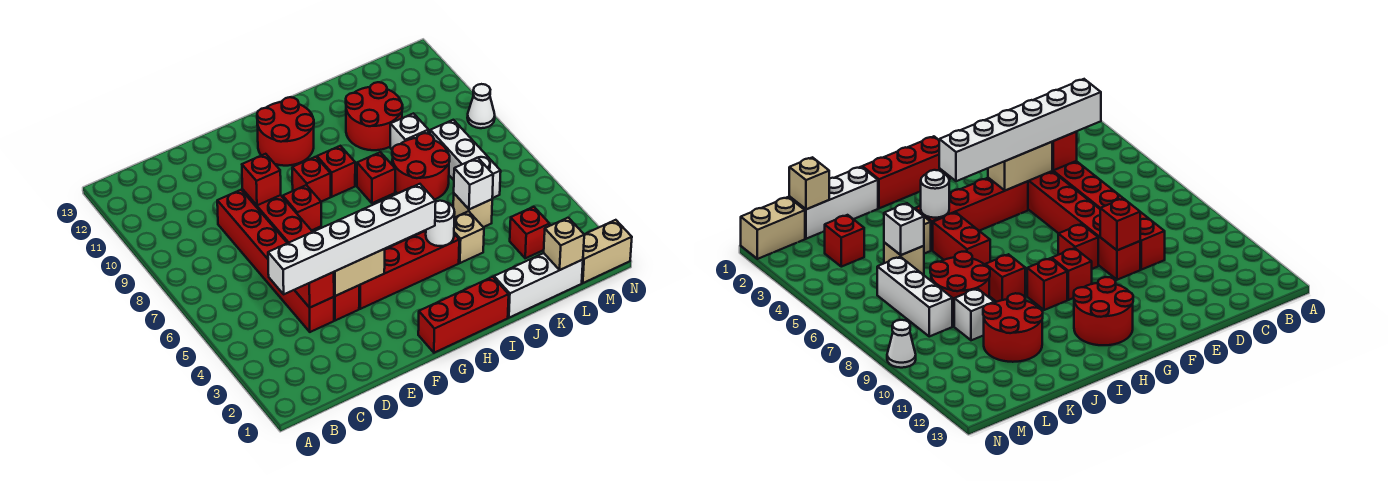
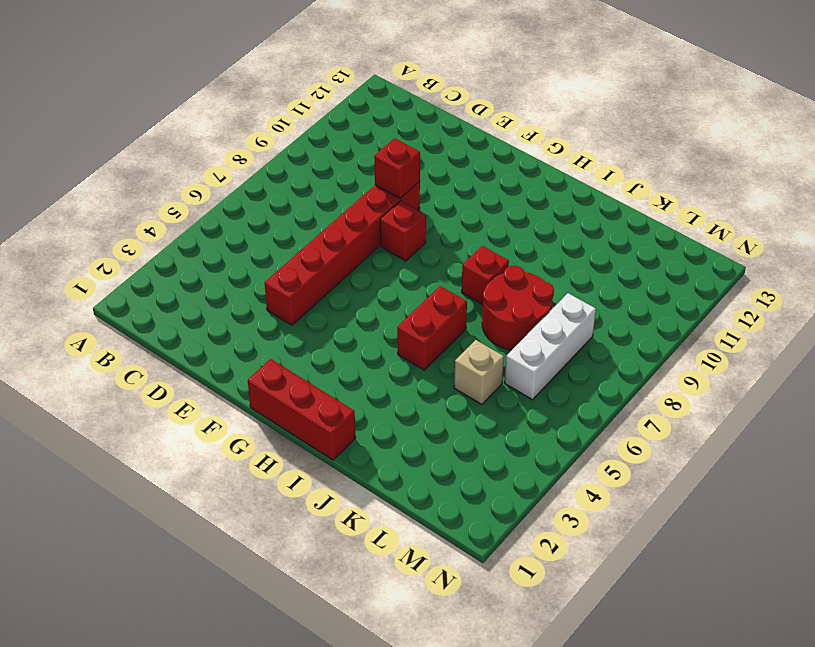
none -> red 1x6 brick [217,190,334,332]
none -> red 1x4 brick [359,231,459,309]
none -> red 1x1 brick [292,157,331,202]

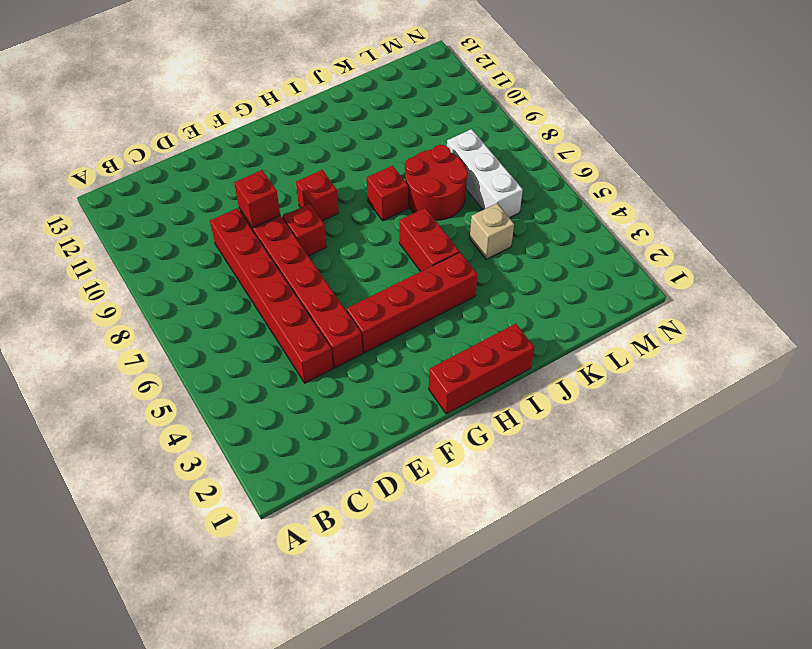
none -> red 2x2 round brick [257,97,314,166]
none -> red 1x1 brick [317,146,355,197]
none -> white 1x3 brick [494,253,583,318]

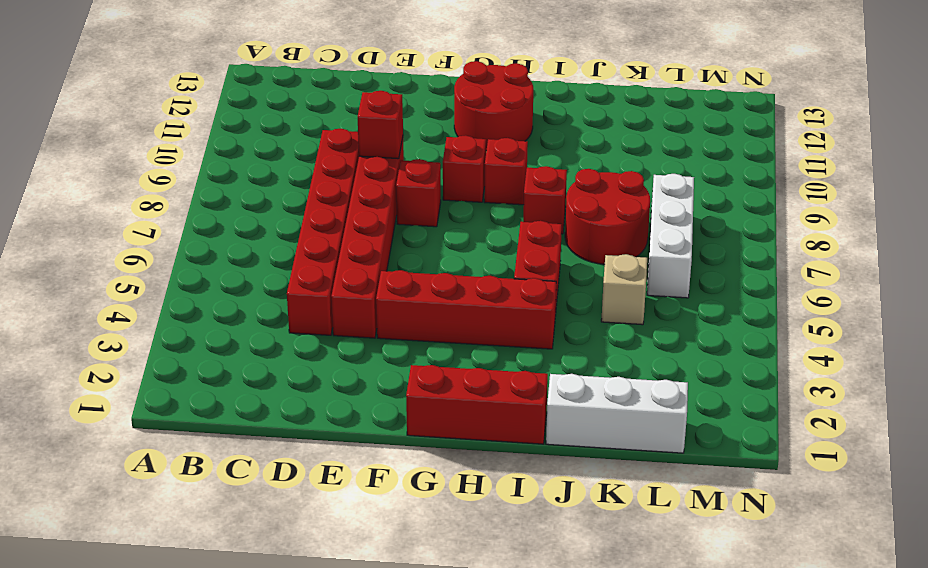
none -> tan 1x1 brick [454,211,484,263]
none -> red 2x2 round brick [346,82,403,150]
none -> white 1x1 brick [390,113,428,149]

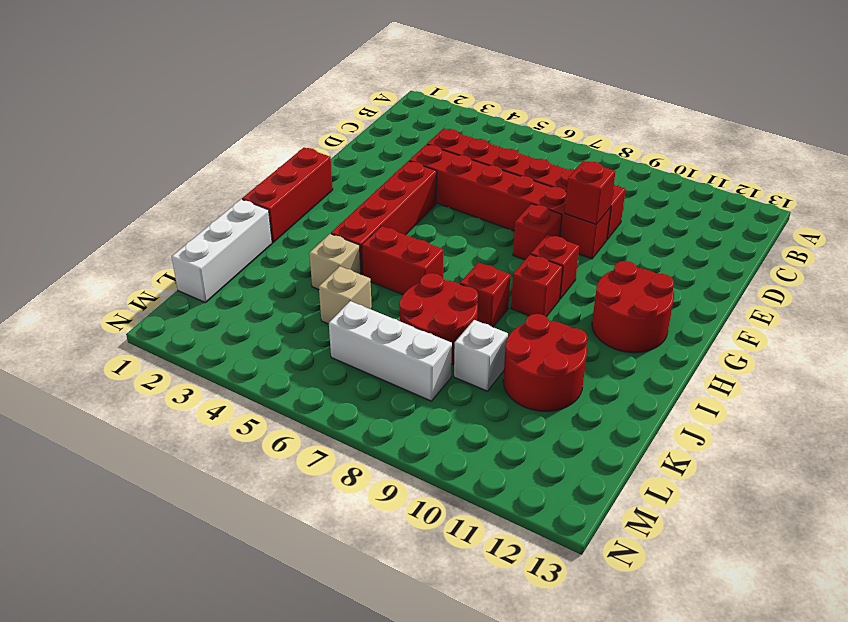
none -> red 1x1 brick [510,207,550,258]
none -> tan 1x2 brick [582,220,632,283]
none -> white 1x1 cone [467,84,495,128]

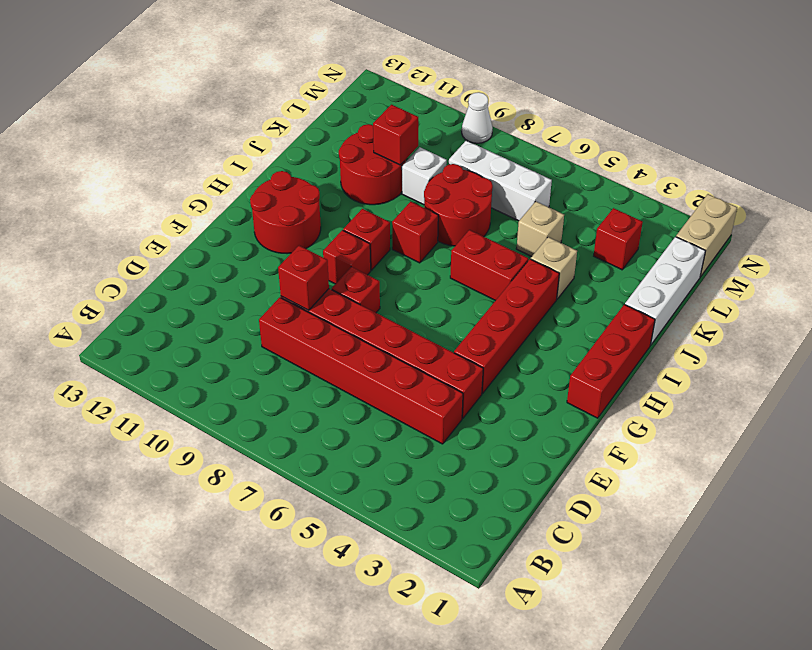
red 1x1 brick [373,105,418,165] -> red 1x1 brick moved to [295,272,334,308]
none -> tan 1x2 brick [334,249,385,296]
none -> white 1x1 round brick [426,201,455,246]
none -> white 1x1 brick [454,158,493,209]

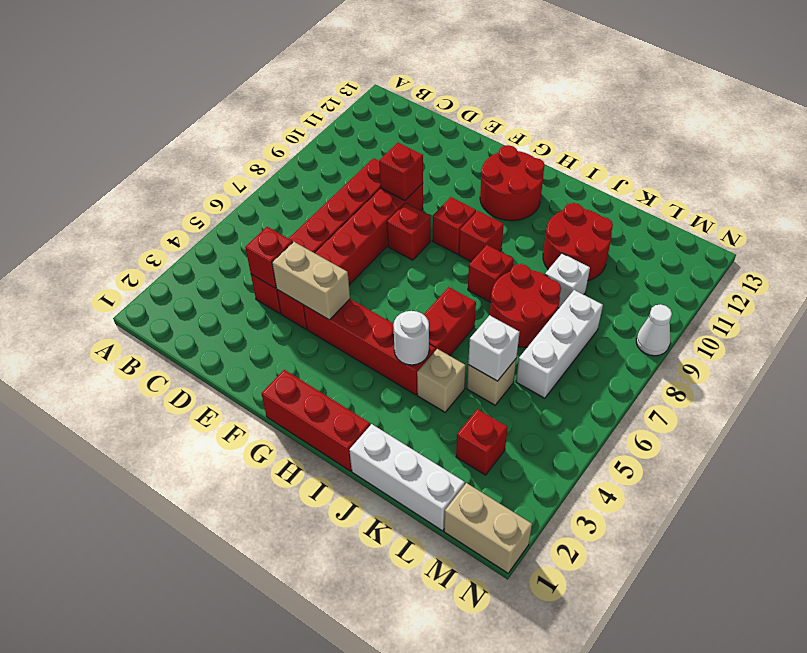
none -> tan 1x1 brick [544,218,584,270]
none -> white 1x6 brick [268,184,436,294]

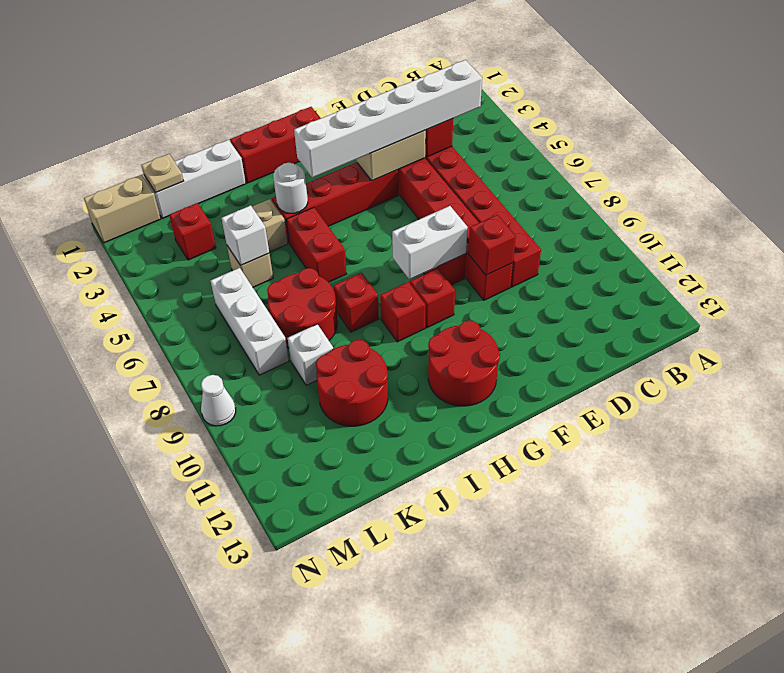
white 1x2 brick [392,206,468,279] -> none
tan 1x1 plate [141,154,183,193] -> tan 1x1 brick [544,218,584,270]

